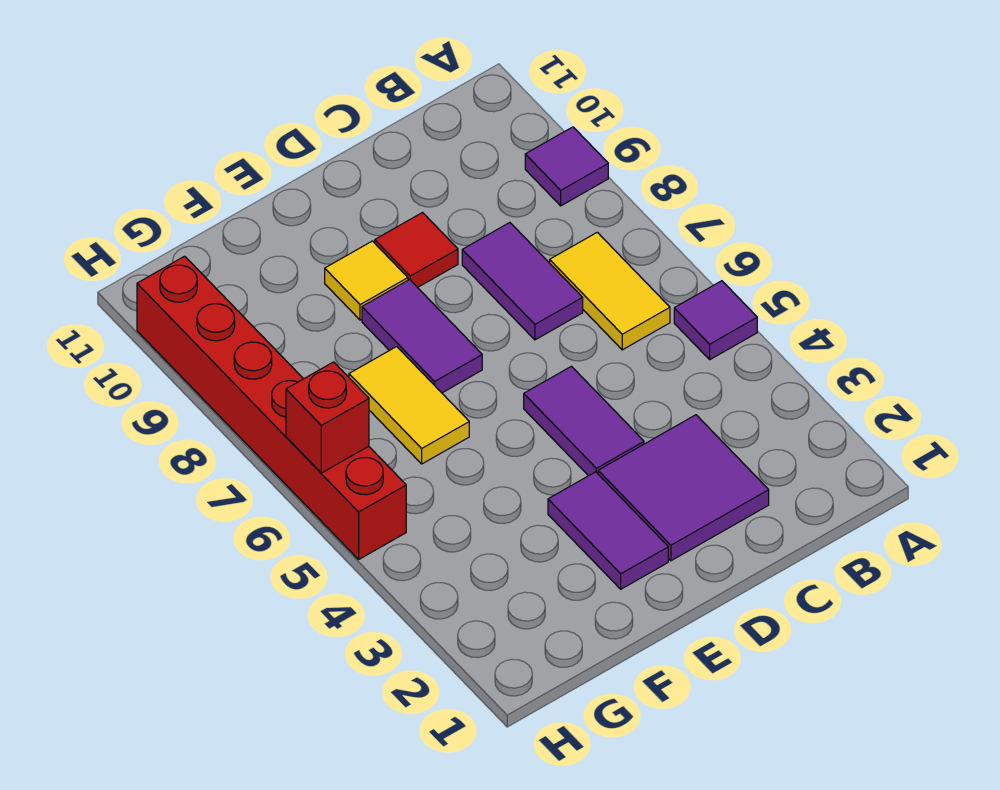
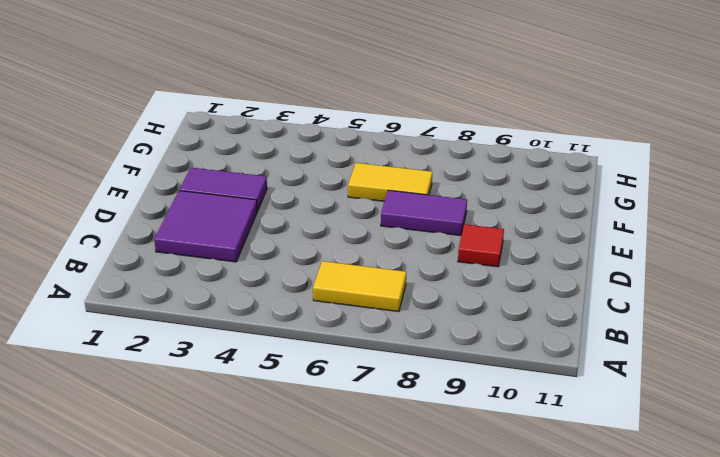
none -> purple 1x1 tile [674,281,757,359]
none -> purple 1x1 tile [525,127,608,206]
none -> purple 1x2 tile [462,223,583,340]

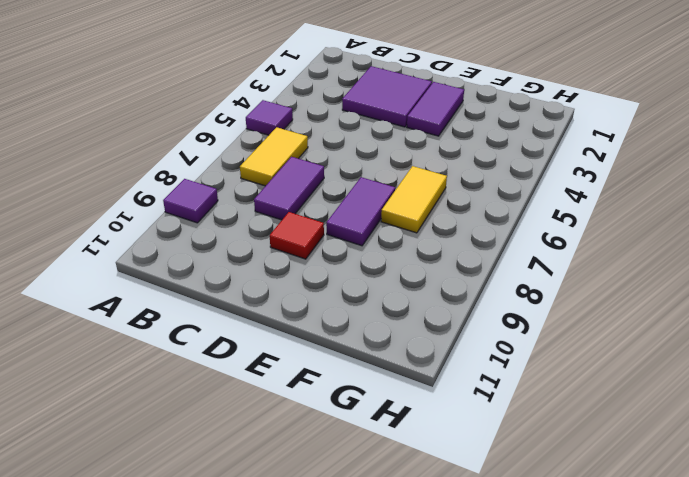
none -> purple 1x2 tile [524,366,644,476]
none -> yellow 1x1 tile [325,241,408,320]
none -> red 1x6 brick [137,256,406,559]

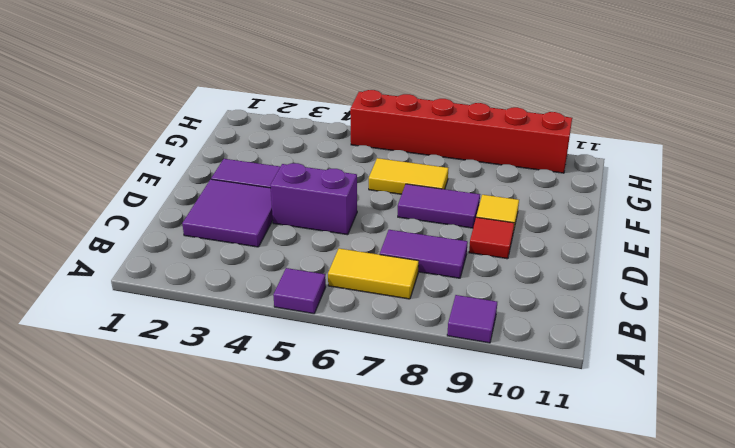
purple 1x2 brick [270,163,357,235] -> purple 1x2 tile [524,366,644,476]
none -> red 1x1 brick [286,362,369,473]

